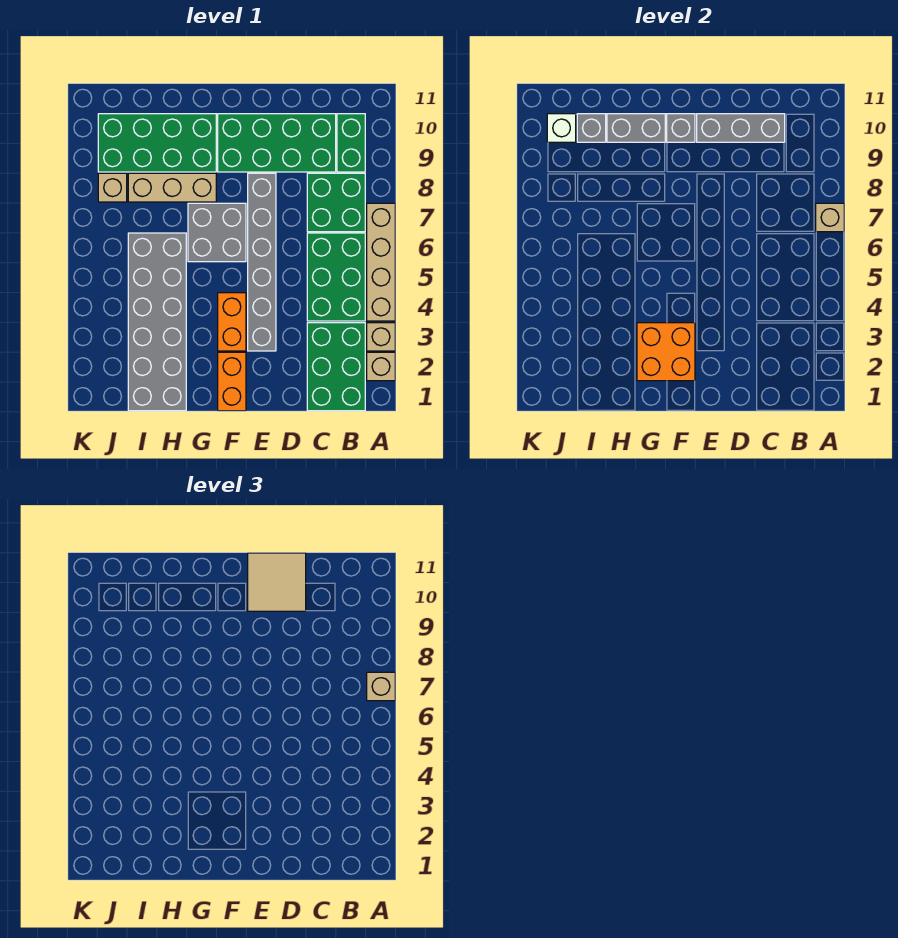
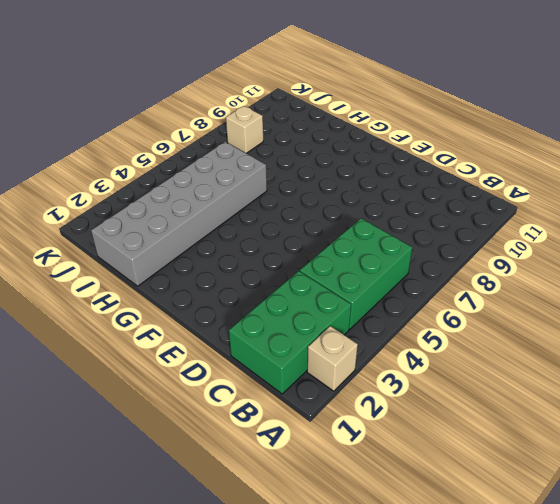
none -> tan 1x1 brick [367,323,395,351]
none -> tan 1x4 brick [367,203,395,321]
none -> green 2x2 brick [307,173,365,232]

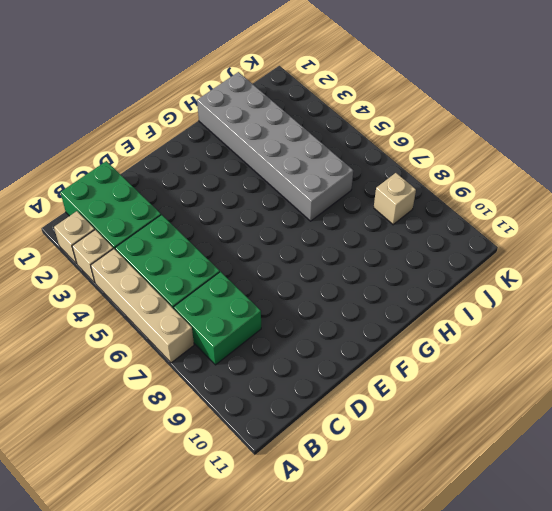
none -> green 1x2 brick [337,114,365,172]
none -> green 2x4 brick [218,114,336,172]
none -> grey 1x6 brick [248,173,276,351]

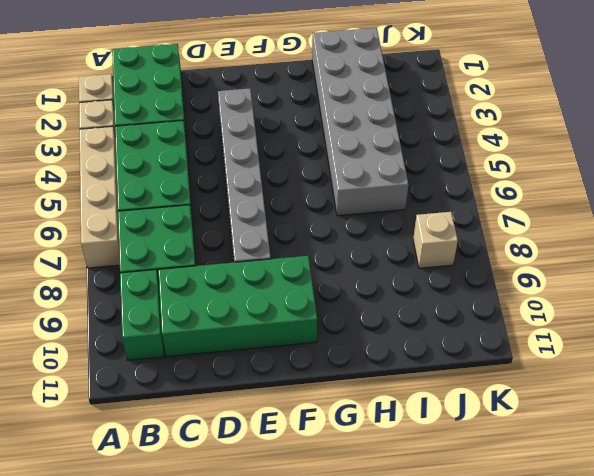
none -> orange 1x2 brick [218,352,246,411]
none -> orange 1x2 brick [218,293,246,351]
none -> grey 2x2 brick [188,203,246,262]

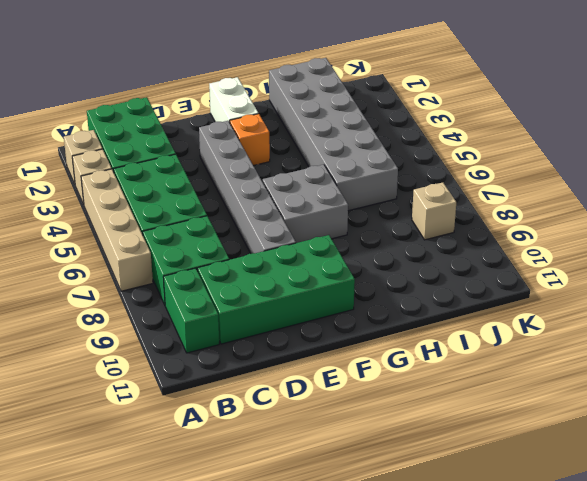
white 1x2 brick [209,77,258,123] -> orange 1x2 brick [218,352,246,411]
orange 1x1 brick [230,114,270,166] -> orange 1x2 brick [218,293,246,351]
none -> tan 1x3 brick [128,173,216,202]
none -> green 2x4 brick [98,114,216,172]
none -> tan 1x1 brick [816,203,844,232]

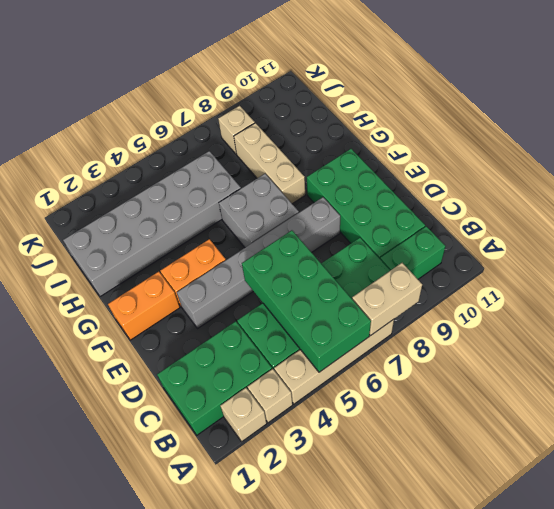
green 2x4 brick [242,230,371,372] -> green 2x4 brick moved to [98,114,216,172]
tan 1x2 brick [352,263,422,336] -> tan 1x1 brick [816,203,844,232]
none -> grey 1x3 brick [697,114,785,142]
none -> orange 2x2 brick [637,323,695,381]
none -> grey 1x1 brick [667,114,695,142]

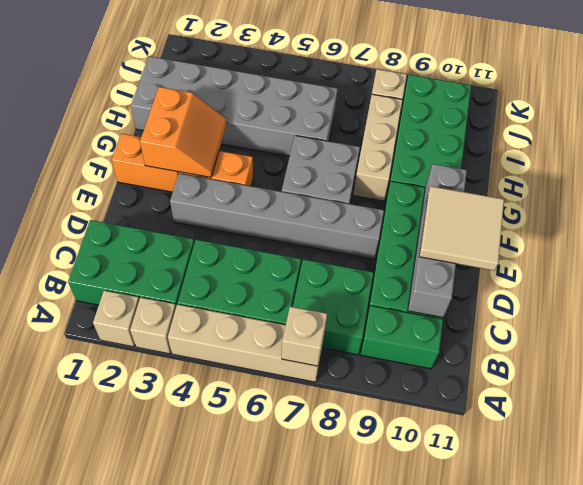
orange 2x2 slope [140,87,227,177] -> orange 2x2 brick [637,323,695,381]
none -> grey 1x2 brick [607,114,665,142]
none -> grey 1x1 brick [577,114,606,142]
none -> white 1x1 brick [547,114,576,142]

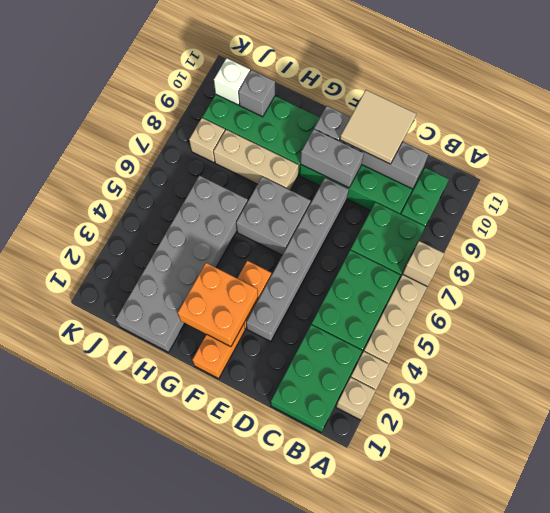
grey 1x2 brick [301,129,364,188] -> grey 1x2 brick moved to [607,114,665,142]
none -> tan 1x1 brick [367,672,395,701]

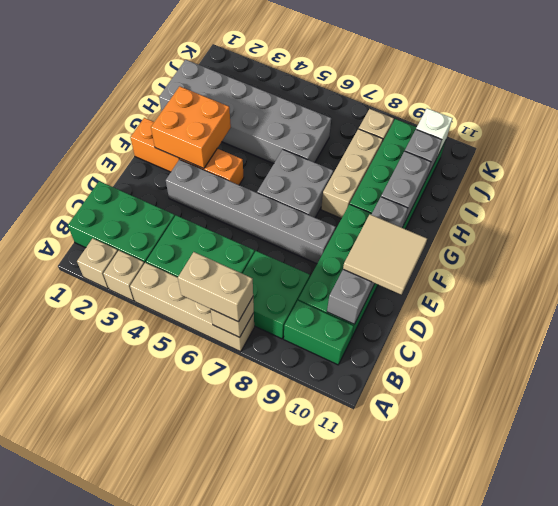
tan 1x2 brick [178,252,253,322] -> tan 1x1 brick [367,672,395,701]

